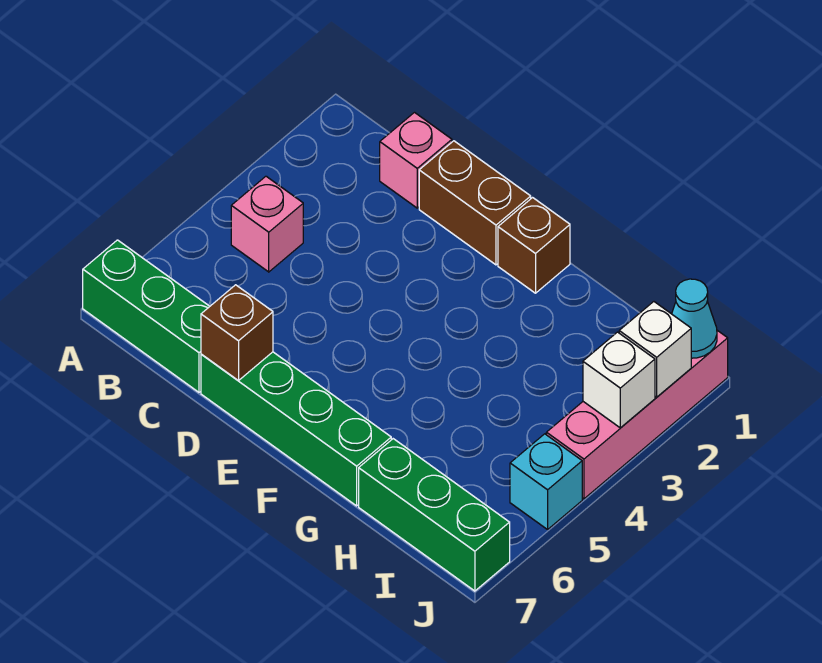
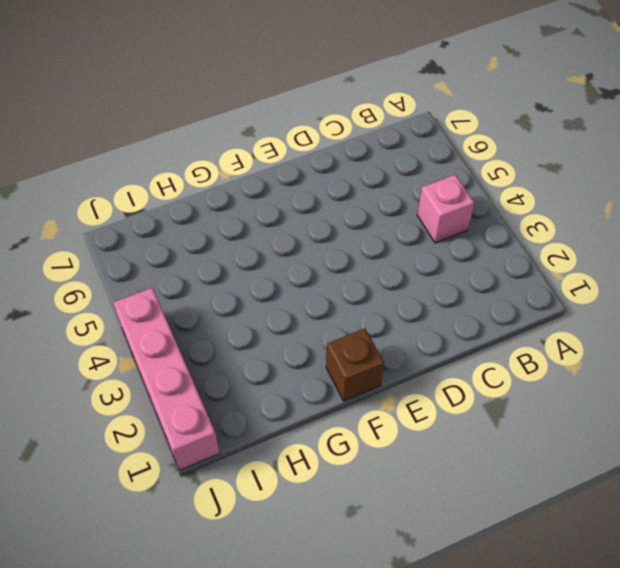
none -> green 1x3 brick [83,240,210,392]
none -> pink 1x1 brick [380,113,452,208]
none -> brown 1x2 brick [419,141,531,265]

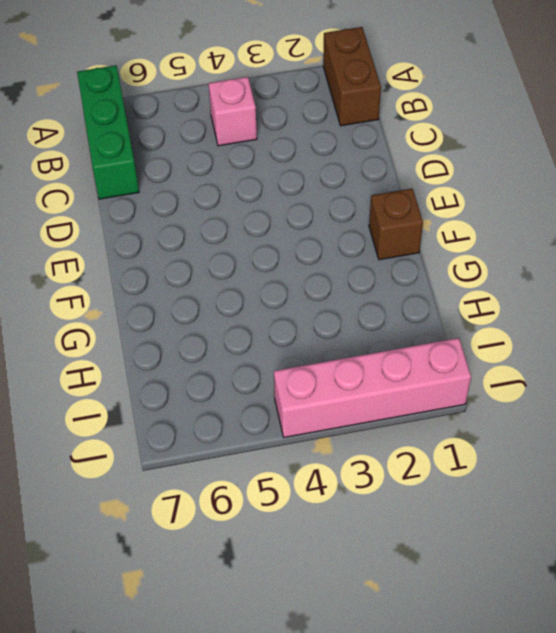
brown 1x2 brick [323,27,381,126] -> brown 1x2 brick moved to [419,141,531,265]
none -> pink 1x1 brick [380,113,452,208]
none -> green 1x4 brick [201,352,391,506]
none -> green 1x3 brick [359,439,510,591]

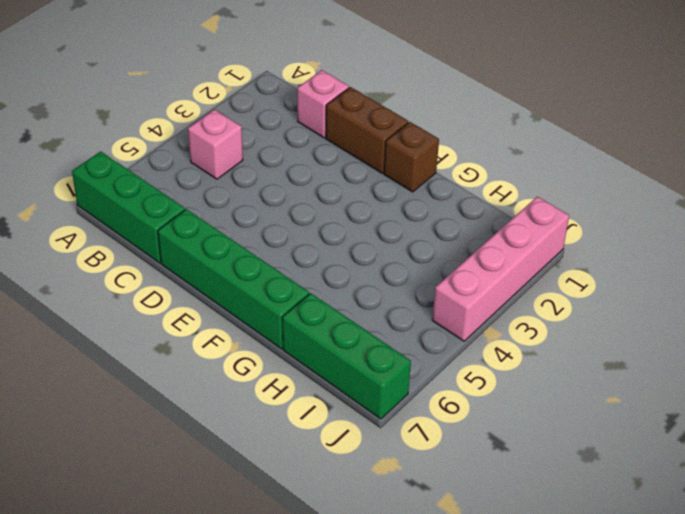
none -> cyan 1x1 brick [510,434,582,529]
none -> brown 1x1 brick [201,285,273,381]
none -> cyan 1x1 cone [672,279,717,358]

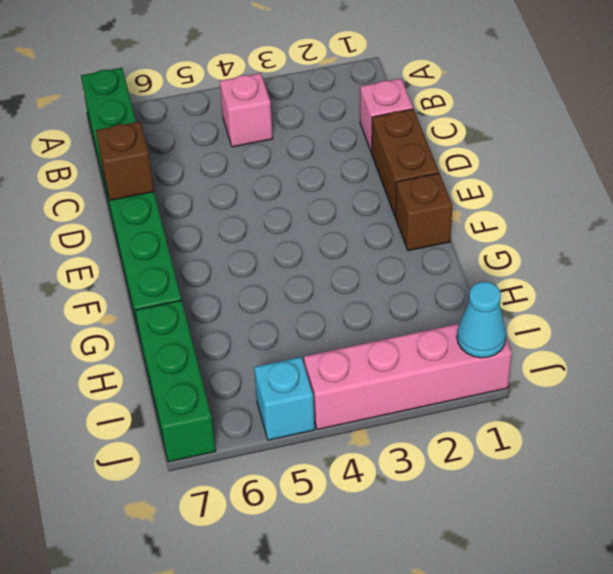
none -> white 1x1 brick [619,302,691,397]
none -> white 1x1 brick [583,332,655,428]

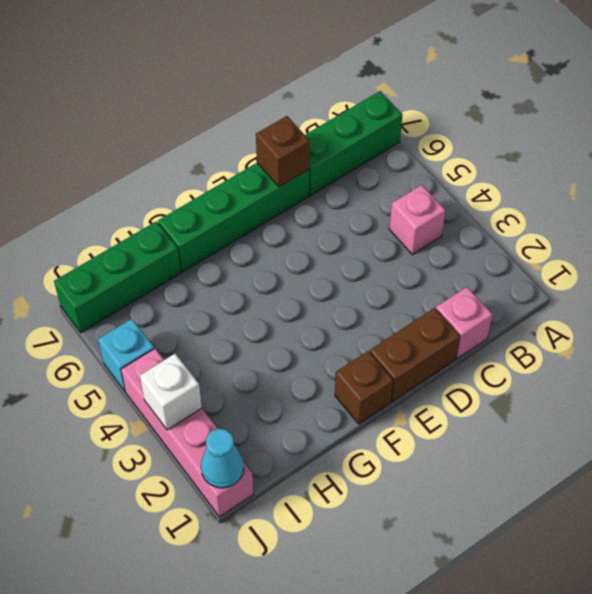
none -> white 1x1 brick [619,302,691,397]

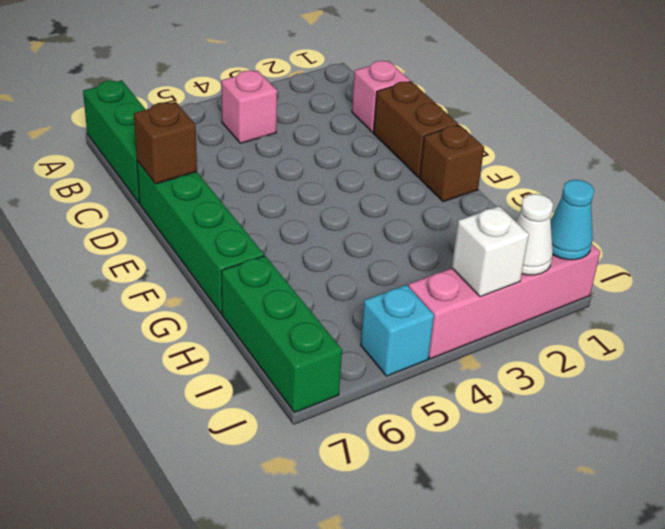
white 1x1 cone [516,194,553,275] -> white 1x1 brick [619,302,691,397]

